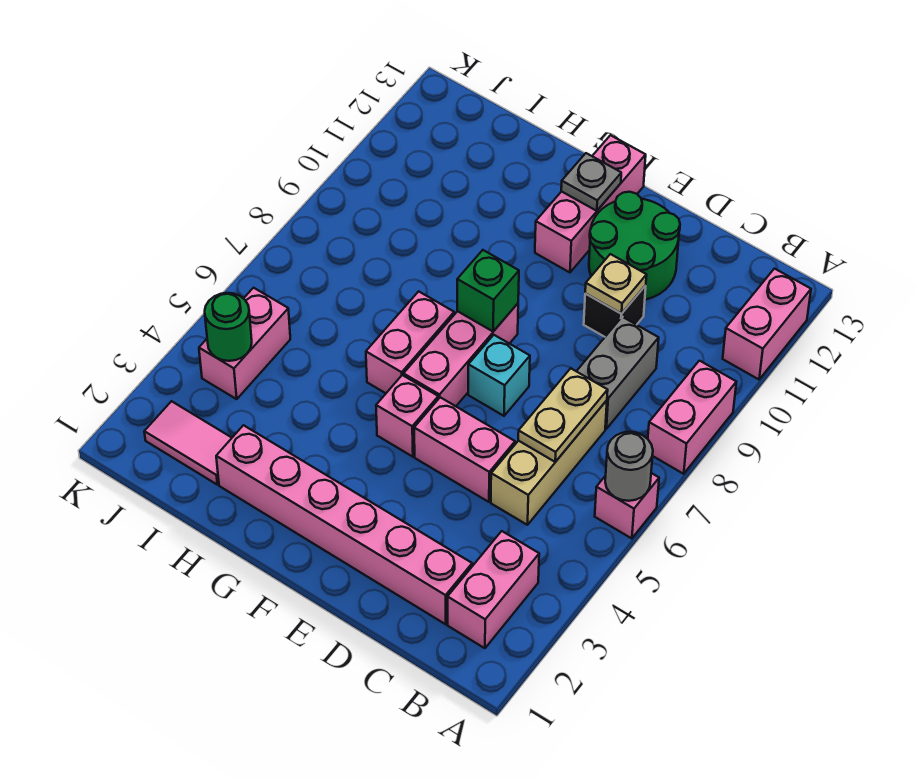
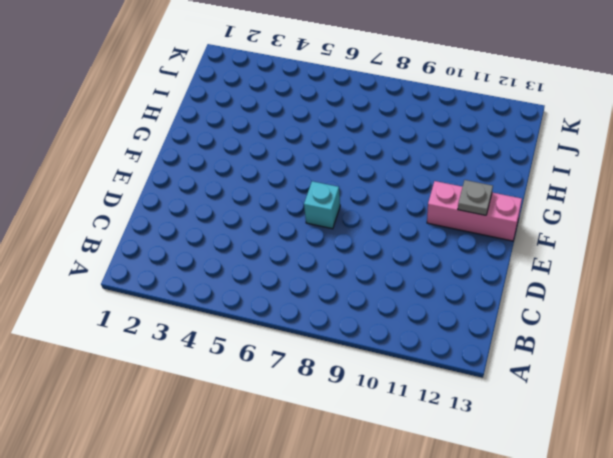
none -> pink 1x1 brick [595,473,659,538]
none -> pink 1x2 brick [648,361,736,474]
none -> pink 1x2 brick [723,269,811,379]

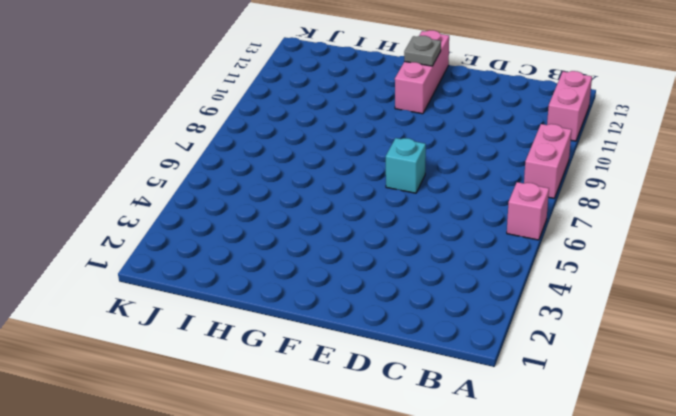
none -> pink 1x2 brick [448,531,539,648]
none -> pink 1x6 brick [216,425,472,624]
none -> tan 1x3 brick [491,400,607,525]

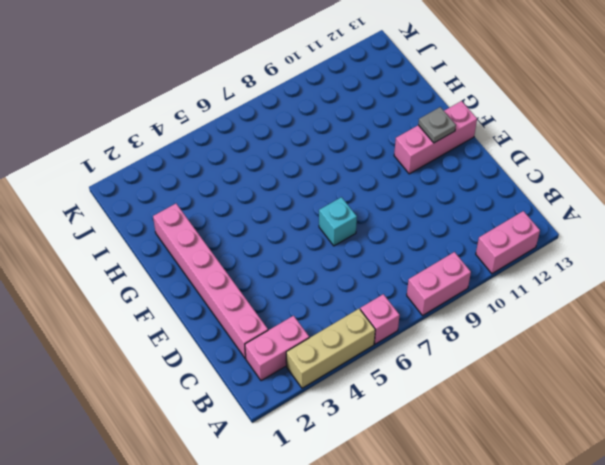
tan 1x3 brick [286,309,375,388] -> tan 1x3 brick moved to [491,400,607,525]
none -> grey 1x2 brick [577,317,659,429]
none -> pink 1x2 brick [414,397,515,502]
none -> black 1x1 brick [584,286,646,337]

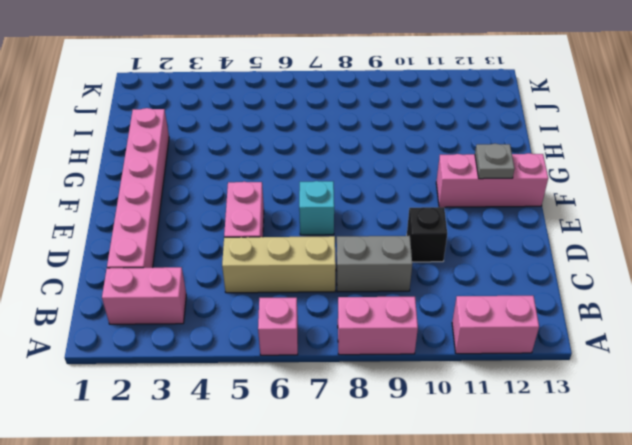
none -> green 2x2 round brick [589,192,680,300]
none -> pink 1x1 brick [376,375,438,457]
none -> pink 1x3 brick [404,304,518,406]

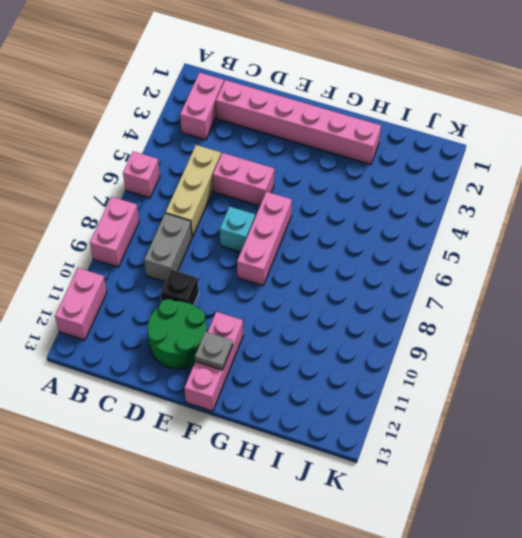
none -> pink 1x1 brick [376,375,438,457]
none -> pink 1x2 brick [366,291,454,393]
none -> pink 1x2 tile [144,401,232,485]

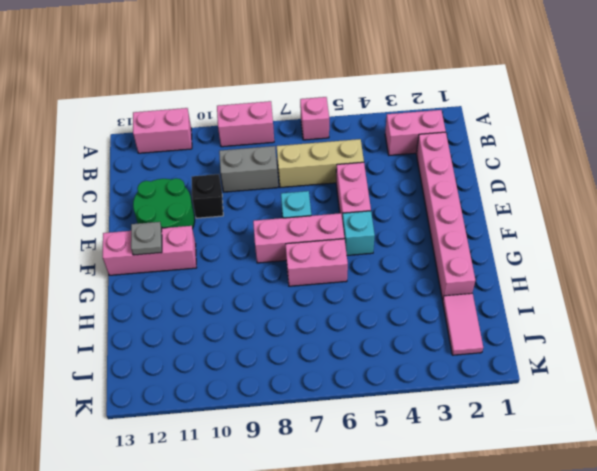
cyan 1x1 brick [343,211,375,255] -> pink 1x1 brick [376,375,438,457]
none -> pink 1x2 brick [199,288,290,399]
none -> grey 1x1 round brick [605,432,653,501]
none -> tan 1x2 plate [518,368,608,462]

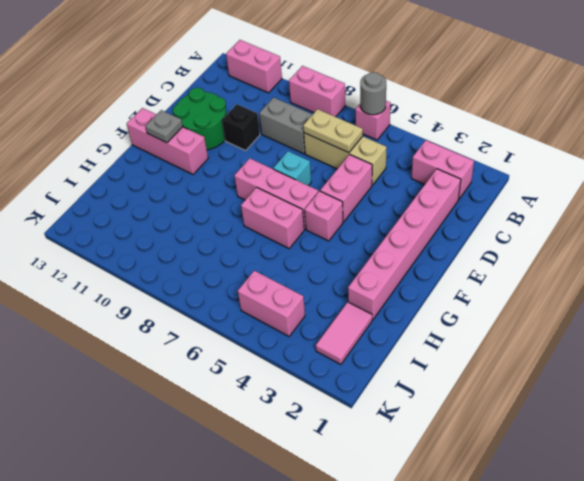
none -> tan 1x1 plate [585,254,647,314]
none -> green 1x1 brick [457,250,519,331]
none -> green 1x1 round brick [205,293,252,361]

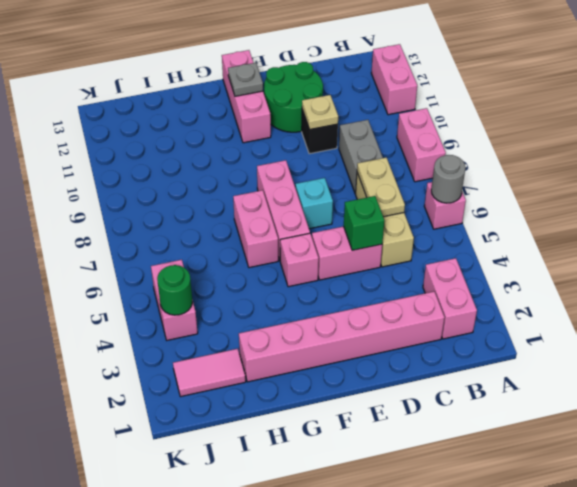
green 1x1 brick [344,196,384,250] -> green 1x1 brick moved to [457,250,519,331]

